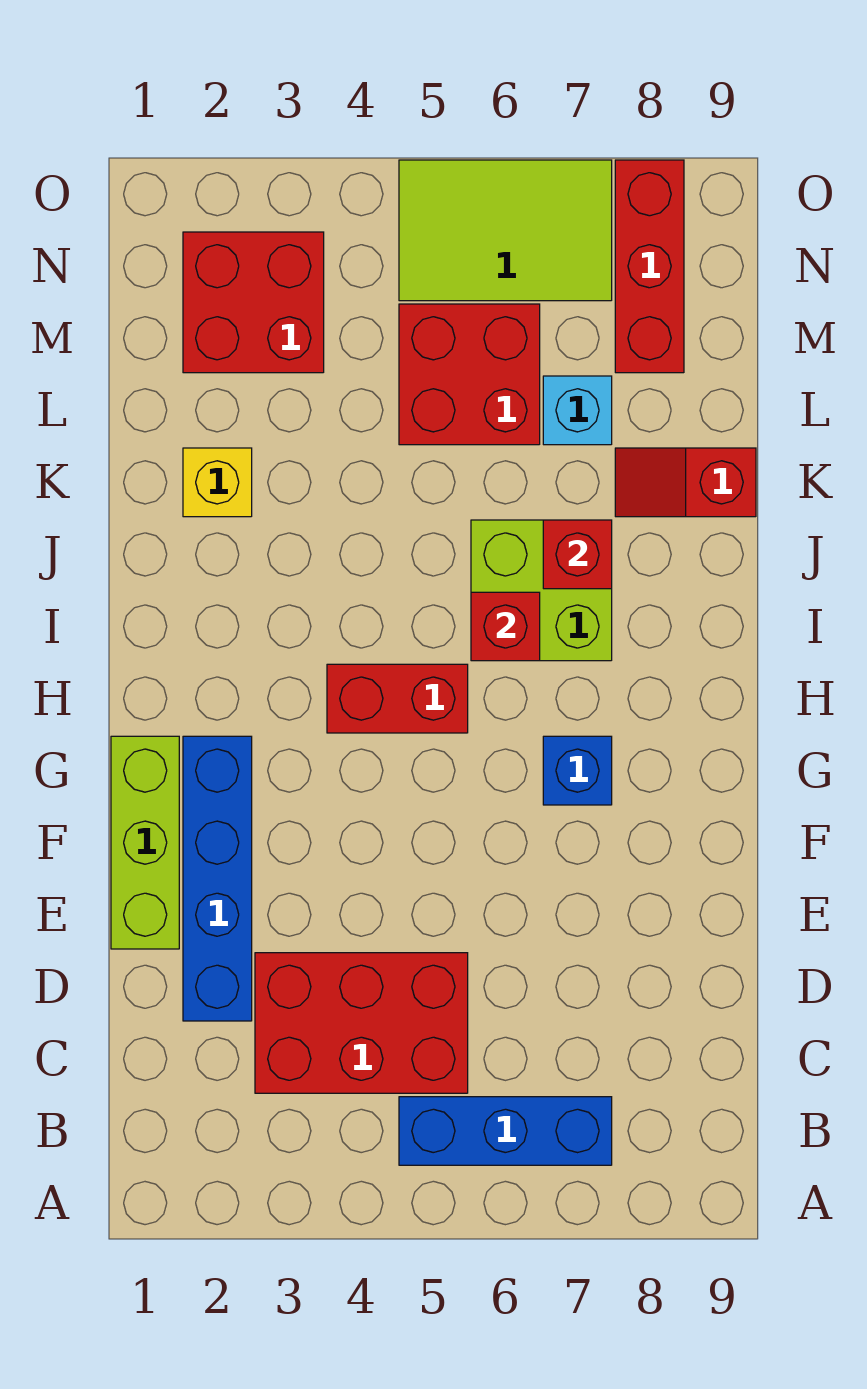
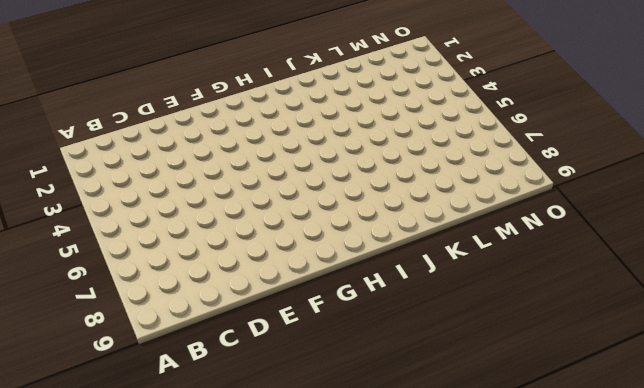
none -> blue 1x3 brick [399,1097,612,1165]
none -> red 2x3 brick [255,953,468,1093]
none -> blue 1x4 brick [183,736,252,1021]

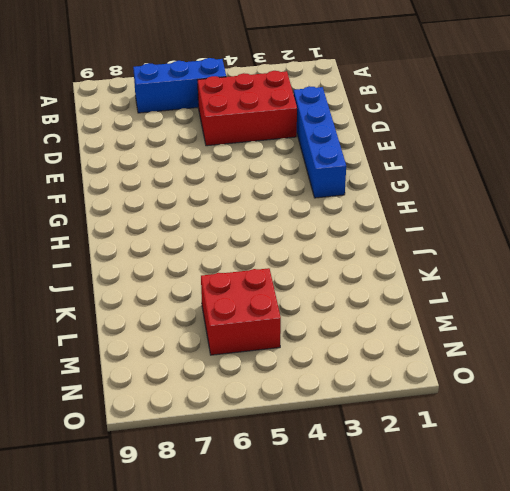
none -> lime 1x3 brick [111,736,179,949]
none -> blue 1x1 brick [543,736,612,805]
none -> red 1x2 brick [327,664,468,733]

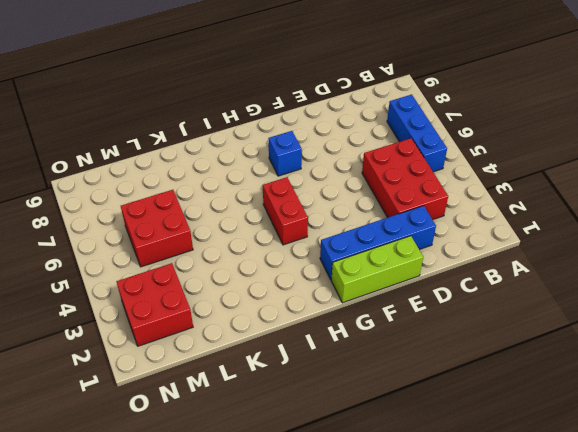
none -> lime 2x2 brick [471,520,612,661]
none -> yellow 1x1 brick [183,448,252,517]
none -> red 1x2 slope [615,448,756,517]

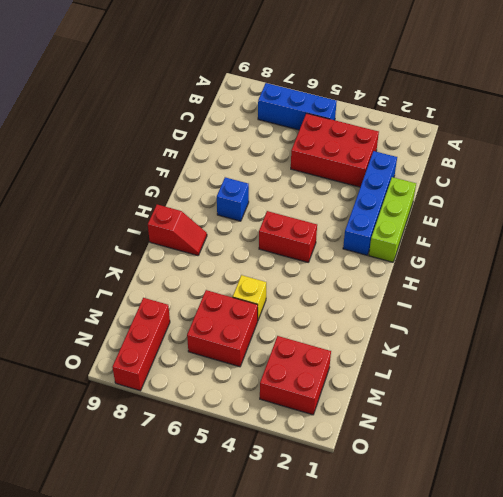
red 1x2 slope [148,205,207,256] -> red 1x2 slope moved to [615,448,756,517]
yellow 1x1 brick [233,275,266,320] -> yellow 1x1 brick moved to [183,448,252,517]
none -> lime 2x2 brick [471,520,612,661]
none -> cyan 1x1 brick [543,376,612,445]
none -> lime 2x3 tile [399,160,612,301]

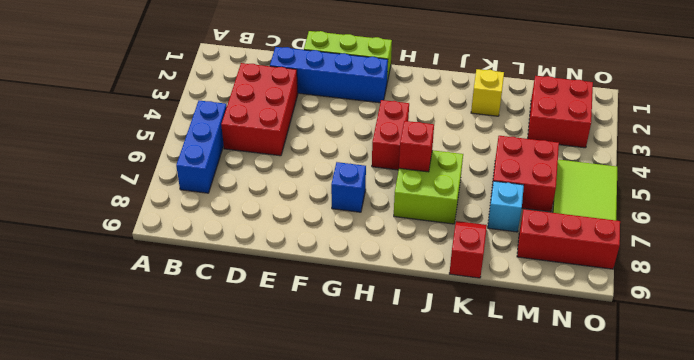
none -> red 1x1 brick [543,520,612,589]

